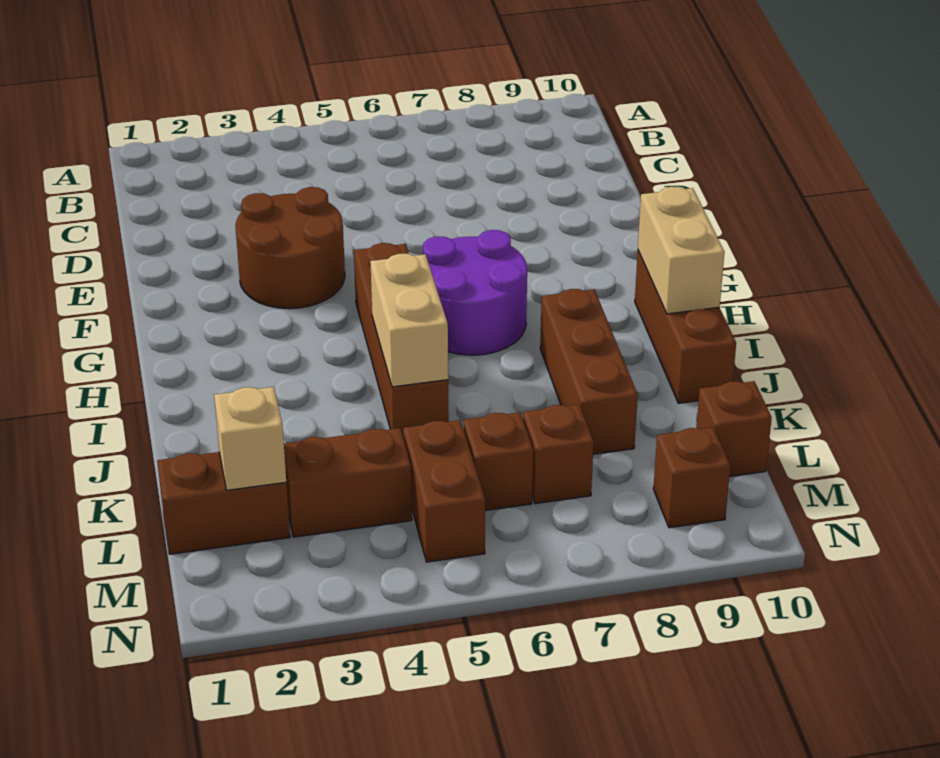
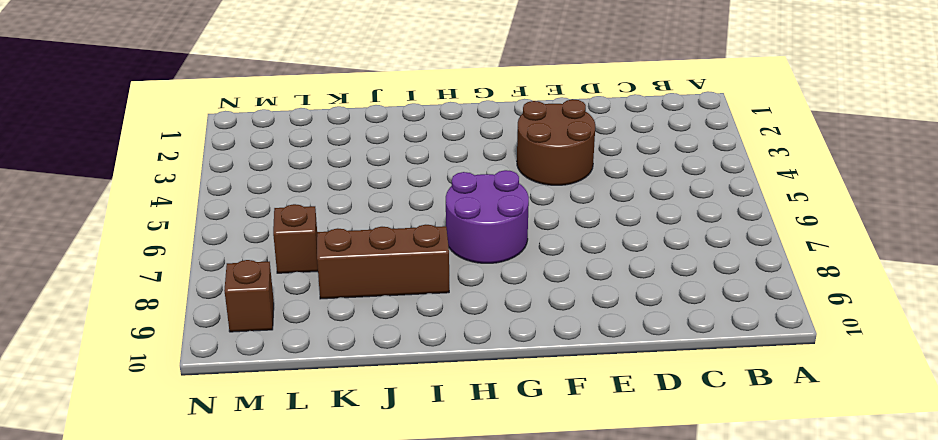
none -> brown 1x4 brick [354,243,449,439]
none -> brown 1x3 brick [635,251,736,403]
none -> brown 1x2 brick [157,452,290,554]

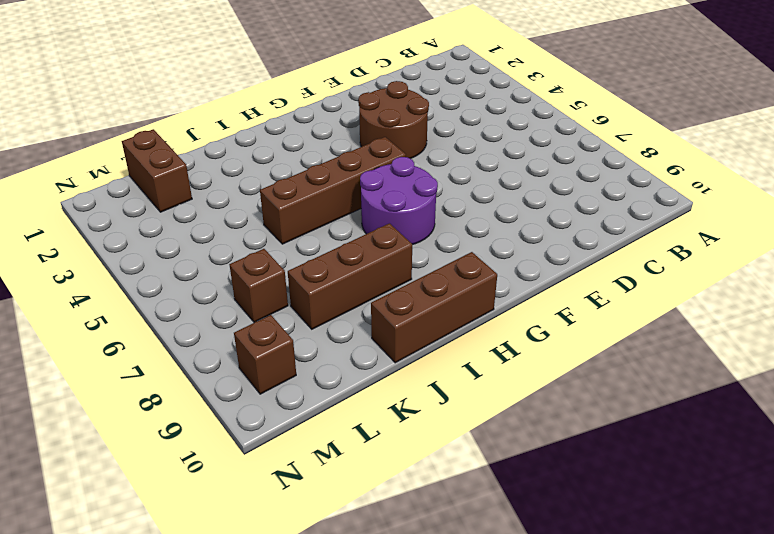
none -> brown 1x2 brick [284,428,412,537]
none -> brown 1x2 brick [403,420,485,562]
none -> brown 1x1 brick [464,412,533,511]

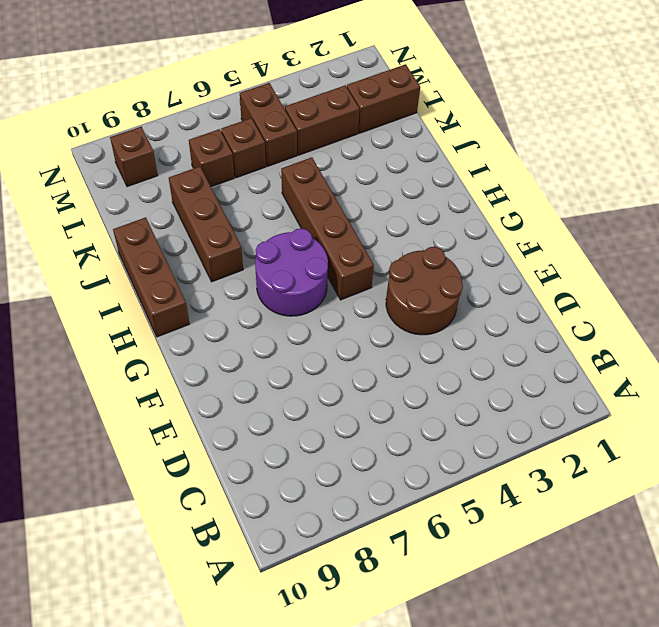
none -> brown 1x1 brick [696,381,772,477]
none -> tan 1x2 brick [638,187,725,314]
none -> tan 1x2 brick [370,253,448,387]

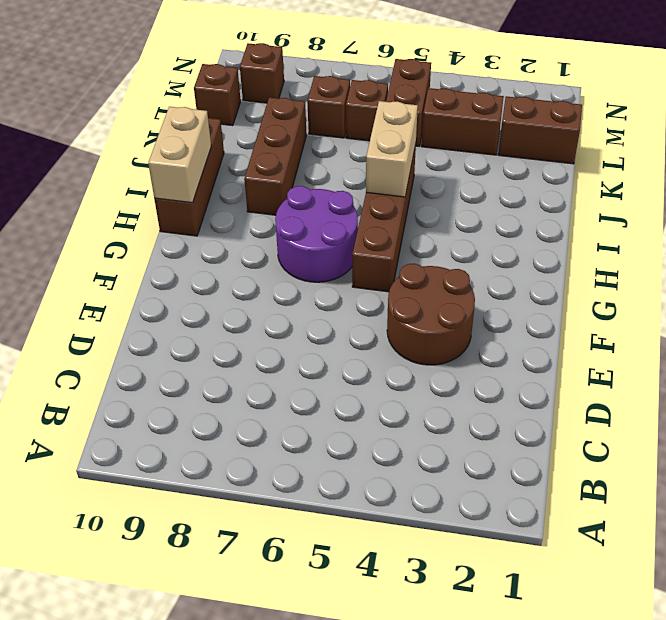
none -> tan 1x1 brick [214,387,286,490]

